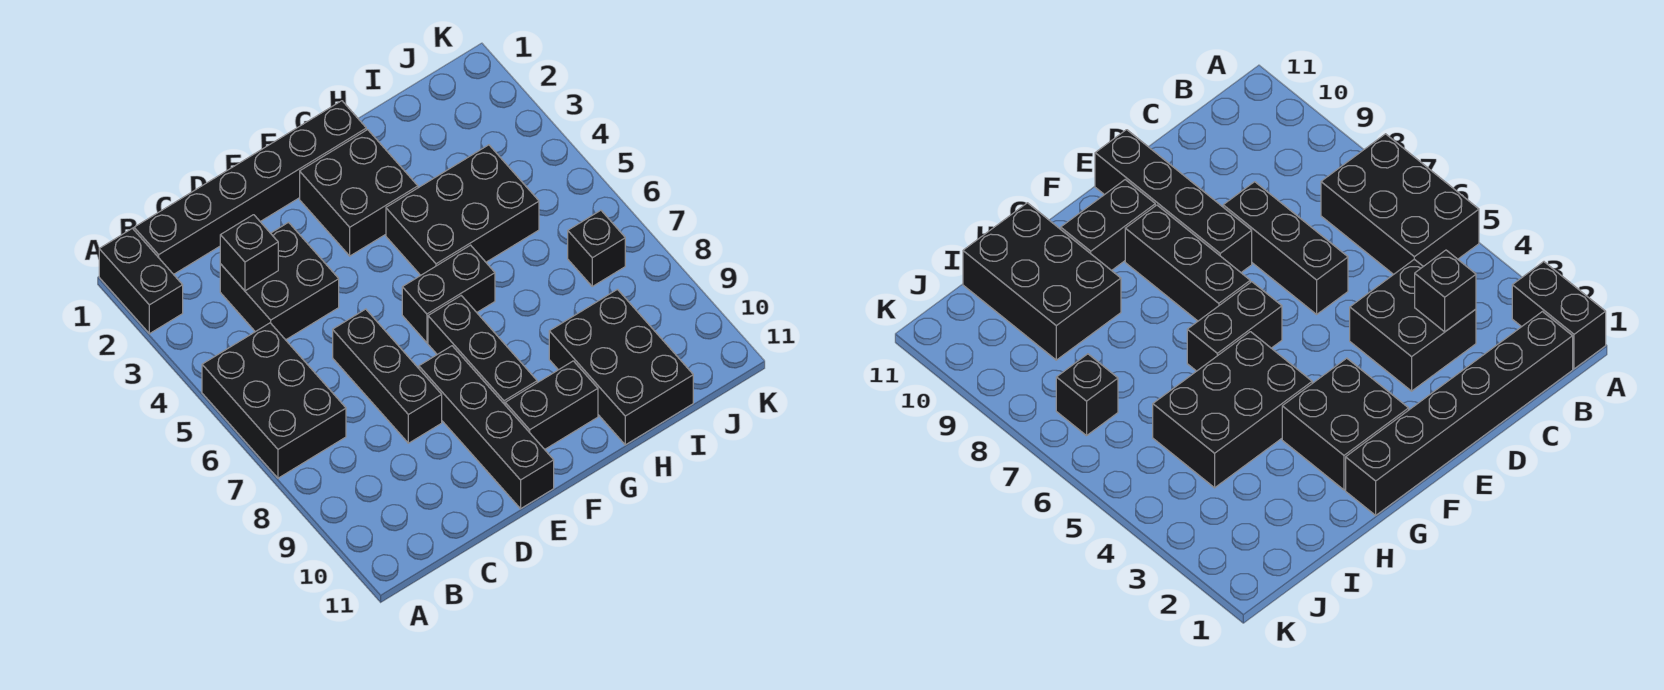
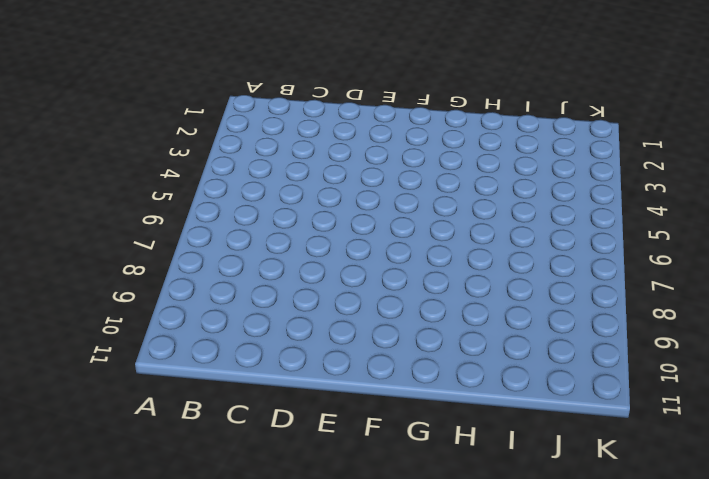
none -> black 1x2 brick [99,228,183,334]
none -> black 2x3 brick [202,323,346,478]
none -> black 1x6 brick [134,101,366,274]

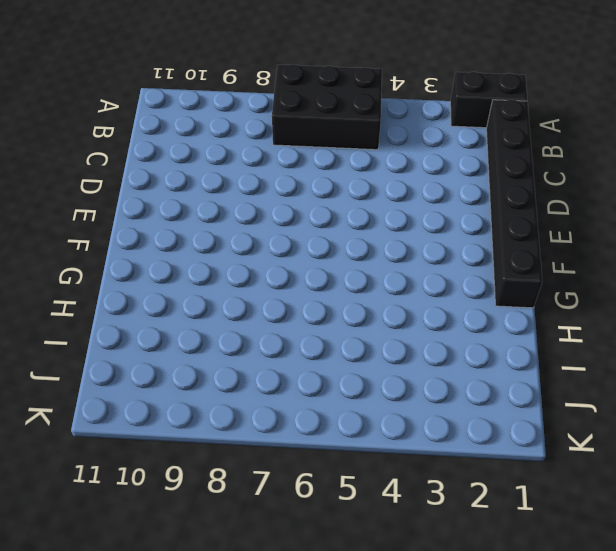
none -> black 2x2 brick [220,222,339,340]
none -> black 1x3 brick [333,309,442,443]
none -> black 1x4 brick [419,346,554,509]

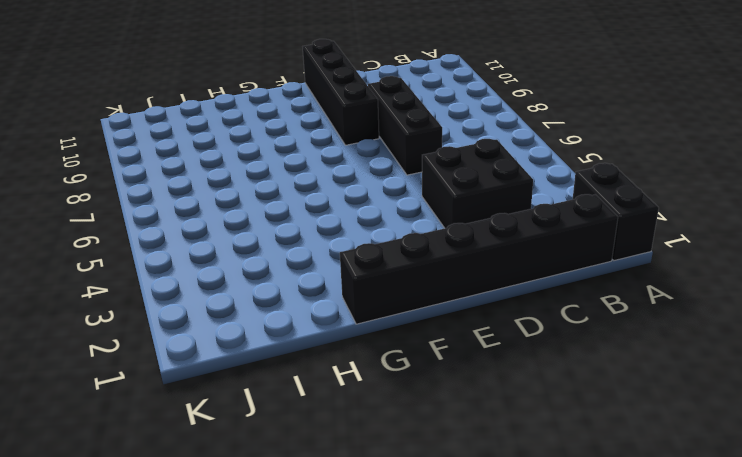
none -> black 2x3 brick [202,323,346,478]
none -> black 2x2 brick [300,130,418,256]
none -> black 1x2 brick [402,245,495,343]

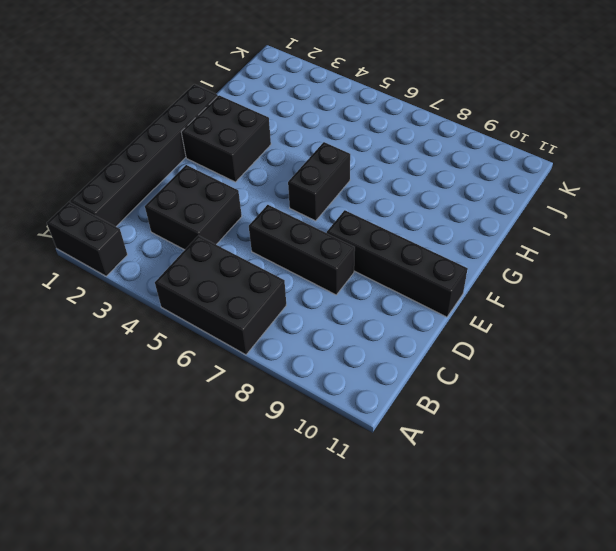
none -> black 1x3 brick [428,296,537,404]
none -> black 1x2 brick [505,361,598,449]
none -> black 2x3 brick [386,145,539,275]

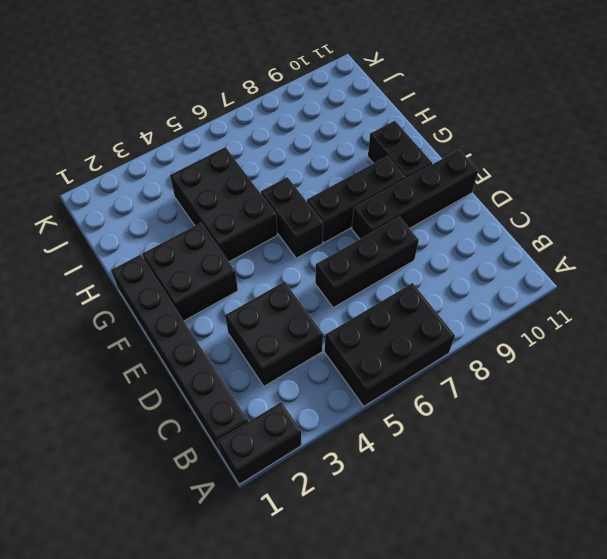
none -> black 2x3 brick [549,289,693,445]
none -> black 1x1 brick [568,210,625,286]
none -> black 1x1 brick [220,215,278,291]

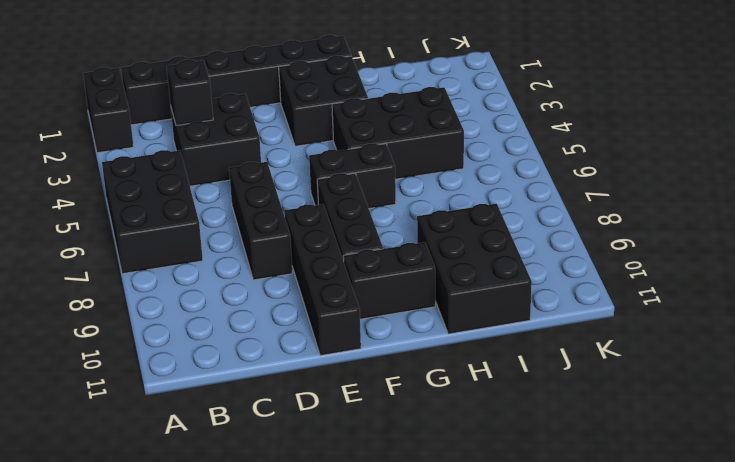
none -> black 1x1 brick [568,210,625,286]

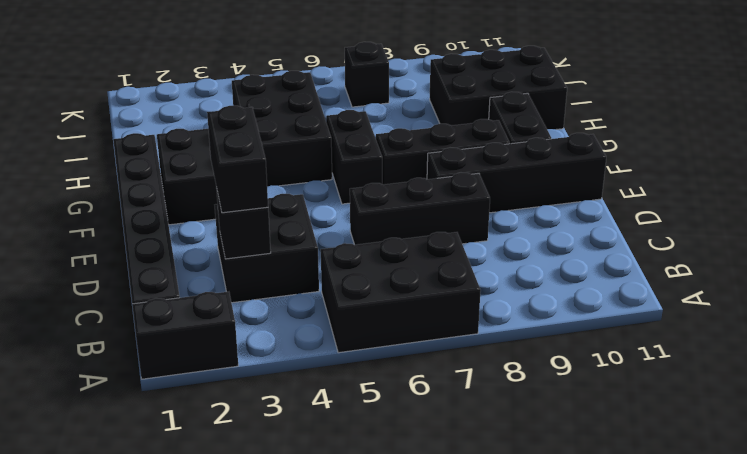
black 1x2 brick [207,106,268,213] -> none

